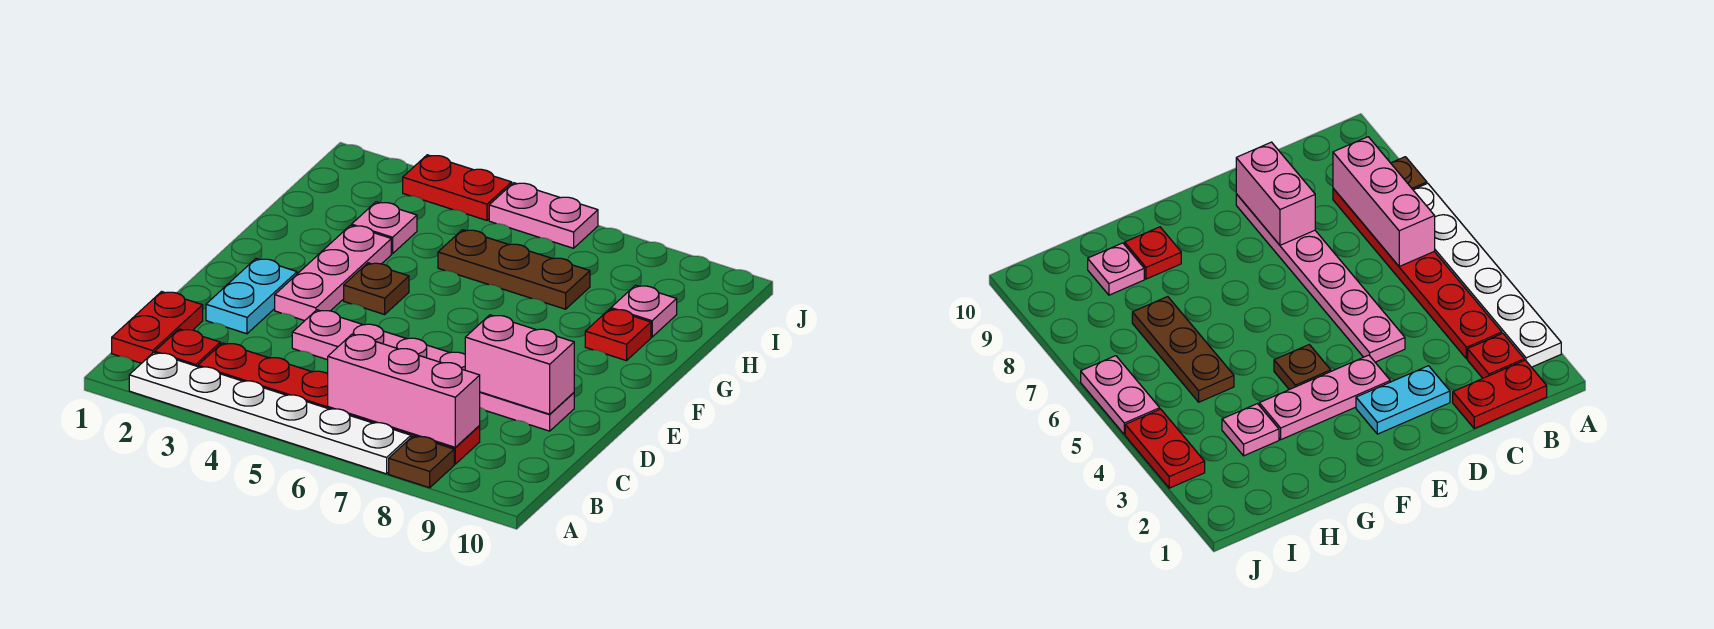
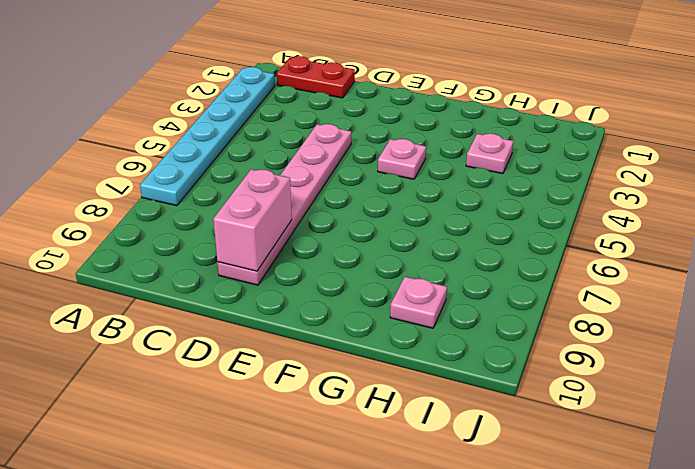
cyan 1x6 plate [140,67,275,206] -> white 1x6 plate [129,353,411,474]
pink 1x1 plate [378,139,426,179] -> brown 1x1 plate [344,263,409,314]
none -> brown 1x1 plate [389,436,454,488]
none -> red 1x1 plate [155,329,220,367]
none -> red 1x6 plate [198,343,480,464]

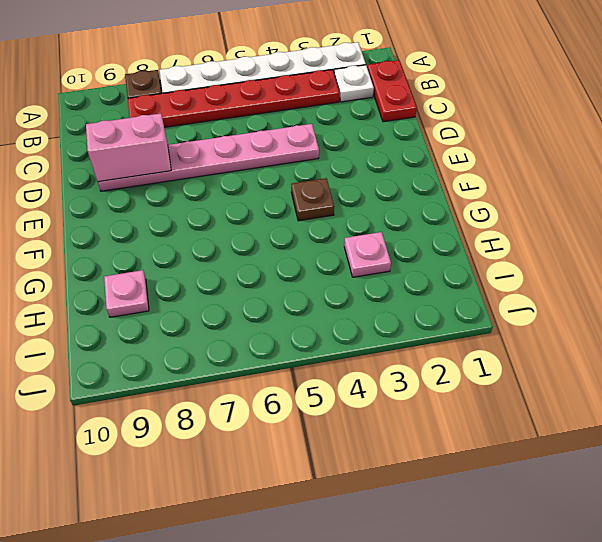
white 1x1 plate [334,65,374,102] -> red 1x1 plate [155,329,220,367]
none -> cyan 1x2 plate [206,259,297,334]
none -> pink 1x3 plate [275,225,391,321]
none -> red 1x1 plate [585,309,651,361]

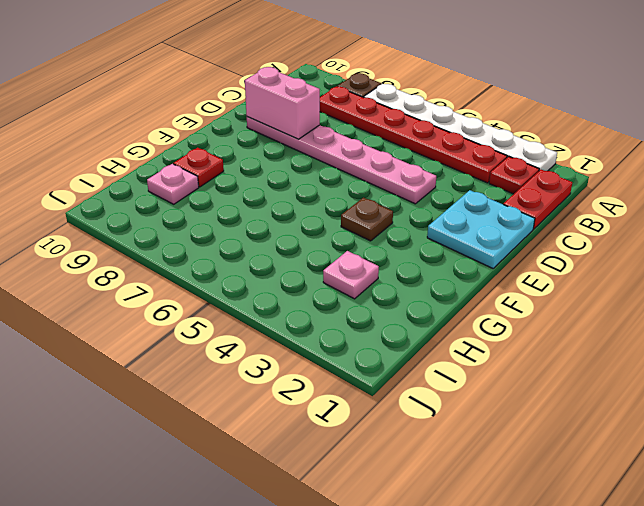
cyan 2x2 plate [427,190,535,268] -> cyan 1x2 plate [206,259,297,334]
none -> pink 1x3 plate [275,225,391,321]
none -> brown 1x3 plate [438,230,590,309]
none -> red 1x2 plate [403,155,512,220]

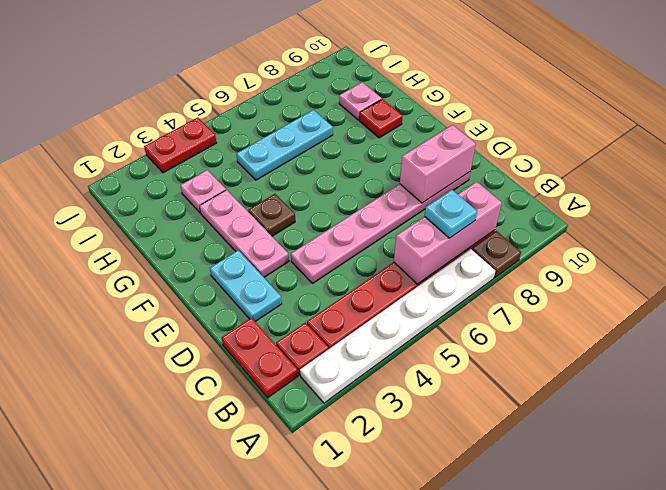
cyan 1x1 plate [425,190,477,238] -> none
cyan 1x3 plate [237,110,333,180] -> brown 1x3 plate [438,230,590,309]
none -> pink 1x2 plate [489,183,598,248]

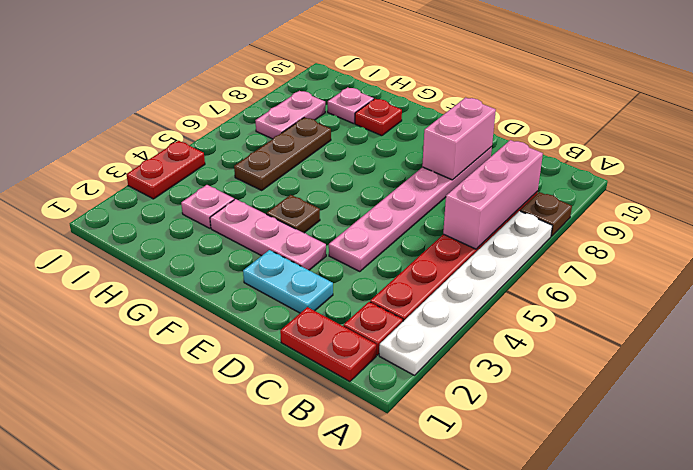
pink 1x2 plate [255,91,325,139] -> pink 1x2 plate moved to [489,183,598,248]

